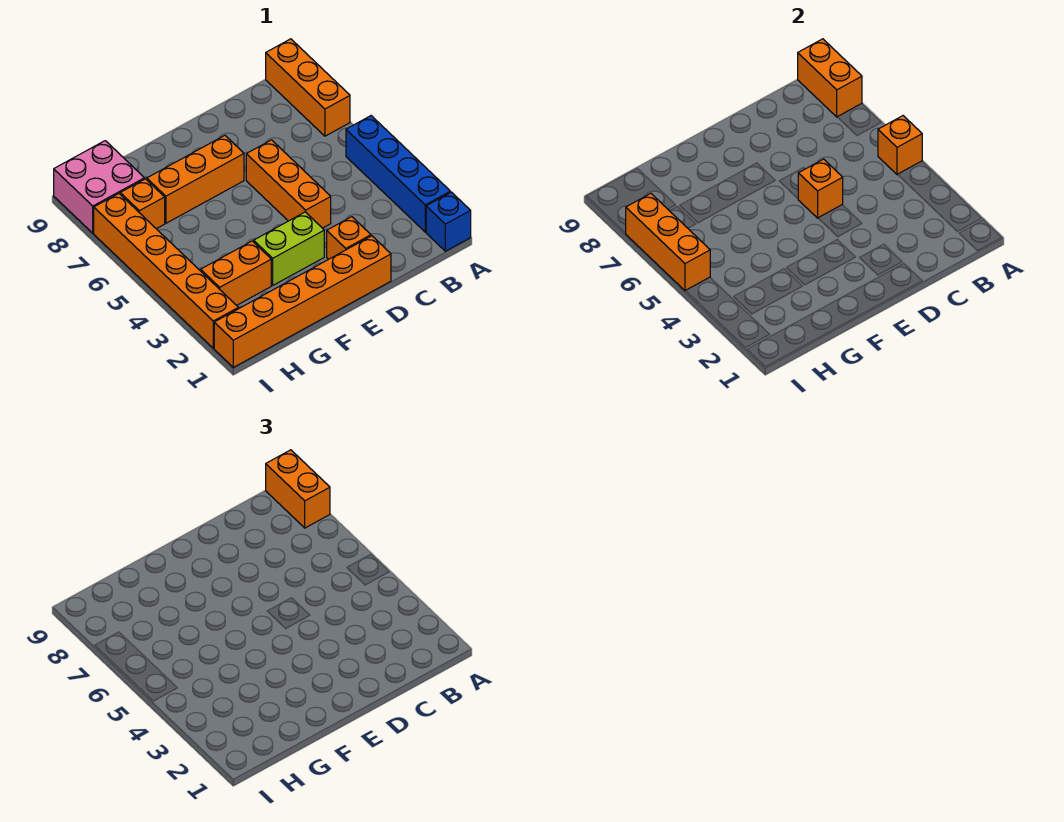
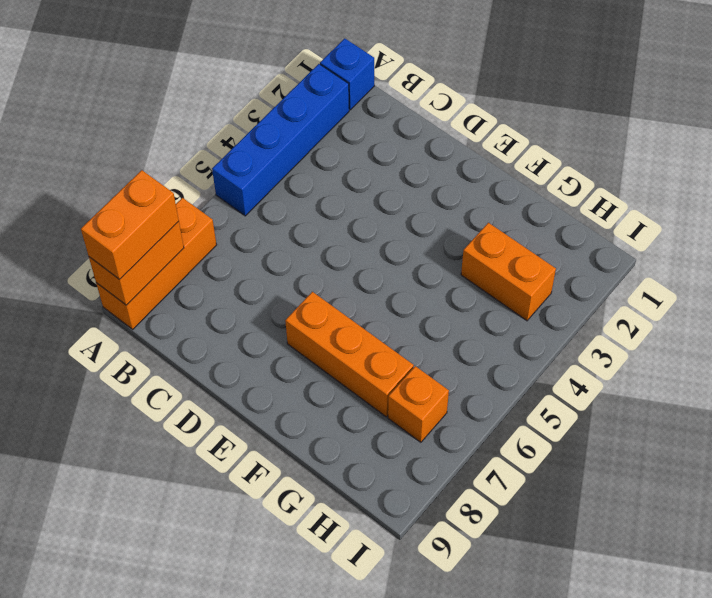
none -> orange 1x6 brick [214,236,391,367]
none -> orange 1x1 brick [327,217,371,259]
none -> orange 1x3 brick [246,140,331,228]

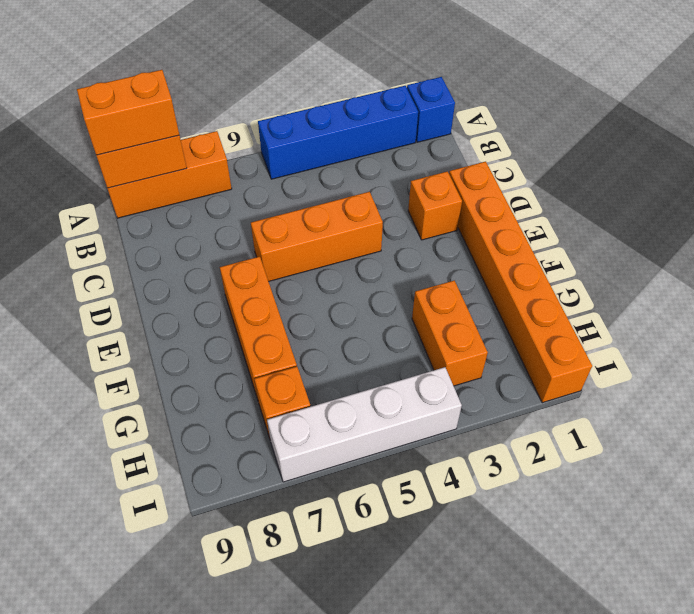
white 1x4 brick [267,367,462,482] -> orange 1x6 brick [94,194,238,348]
none -> lime 1x2 brick [254,212,324,285]
none -> pink 2x2 brick [54,141,145,233]
none -> orange 1x1 brick [878,116,922,175]

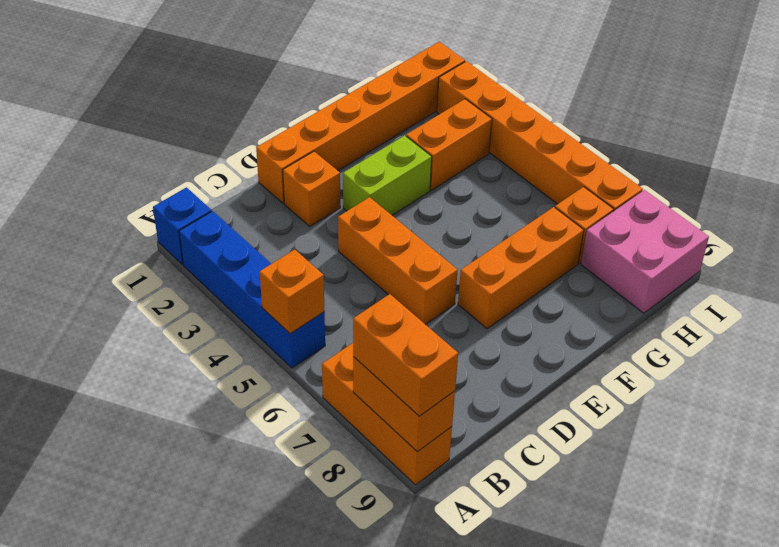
none -> orange 1x1 brick [798,159,843,218]
none -> orange 1x3 brick [625,194,710,291]

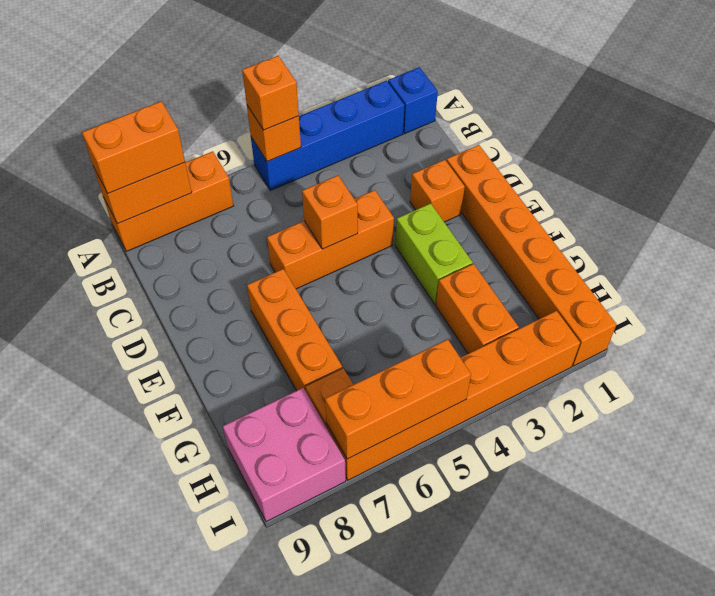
orange 1x1 brick [242,56,299,130] -> none

